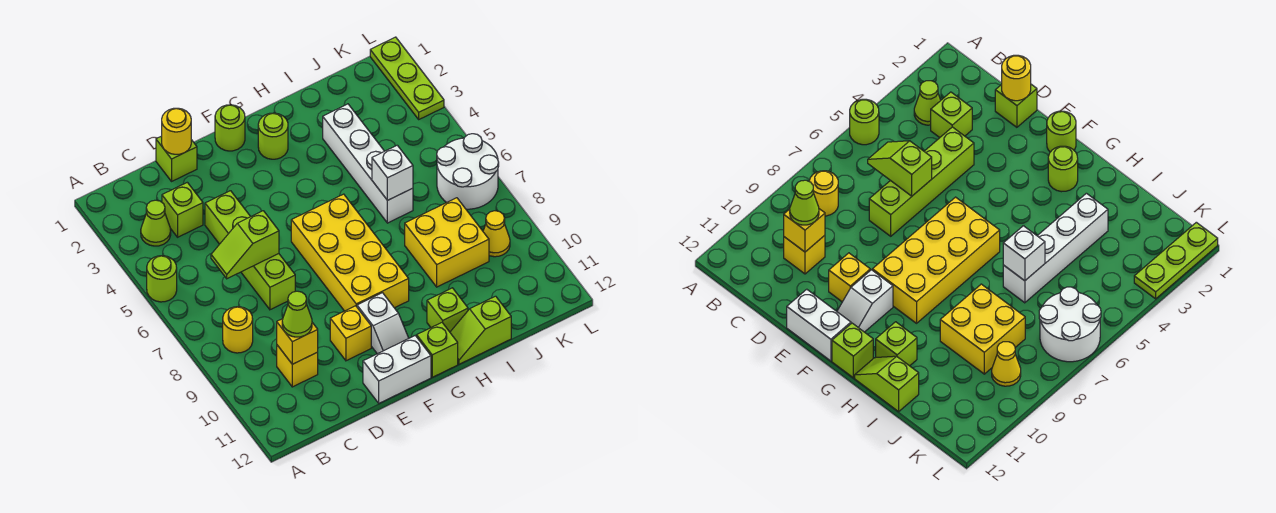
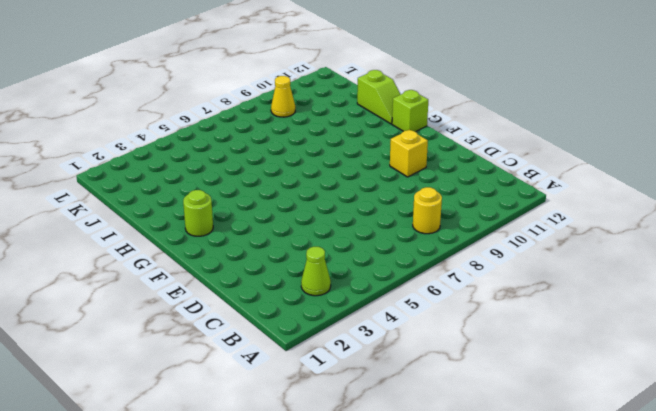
none -> lime 1x1 round brick [147,256,177,302]
none -> lime 1x1 brick [162,182,203,237]
none -> yellow 1x1 brick [277,345,318,387]

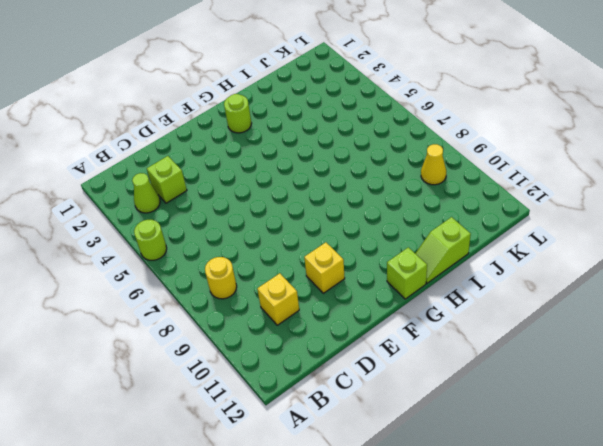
none -> lime 1x1 brick [156,136,197,181]
none -> lime 1x4 brick [205,191,295,310]
none -> white 1x2 brick [363,336,431,403]

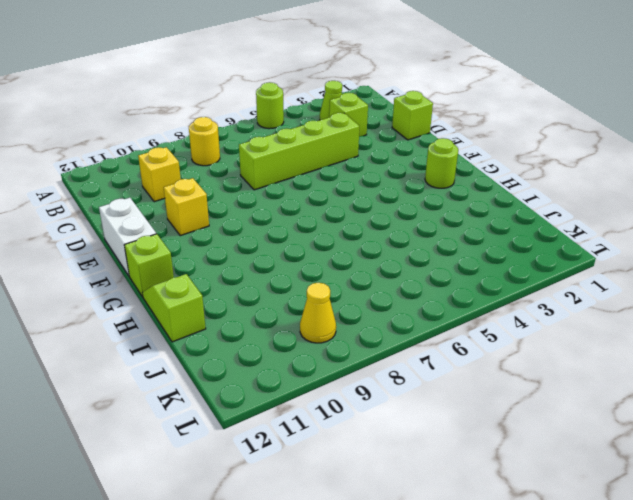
none -> lime 1x1 round brick [215,105,245,151]
none -> yellow 2x4 brick [291,194,409,311]
none -> white 1x2 slope [357,293,409,354]

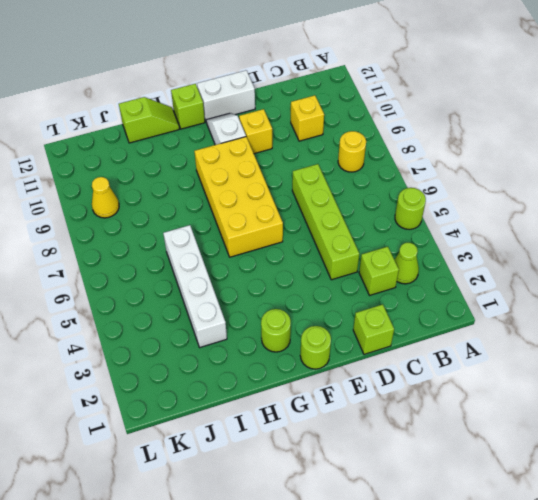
none -> lime 1x1 brick [427,288,468,332]
none -> yellow 2x2 brick [405,198,489,287]
none -> white 2x2 round brick [437,134,499,209]

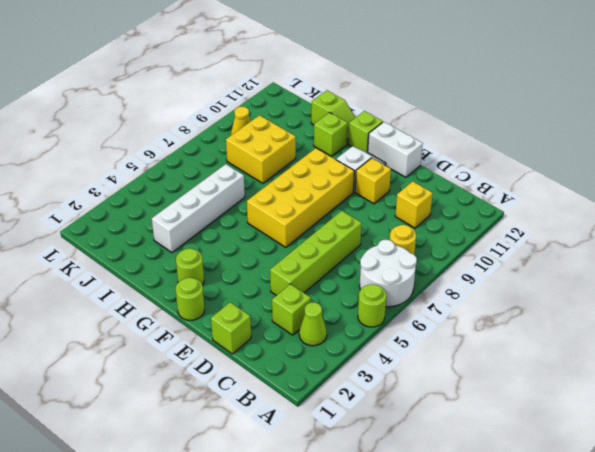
white 2x2 round brick [360,240,417,307] -> white 2x2 round brick moved to [437,134,499,209]
none -> lime 1x3 plate [370,37,444,119]
none -> lime 1x2 slope [211,211,279,279]
none -> yellow 1x1 brick [277,319,318,364]

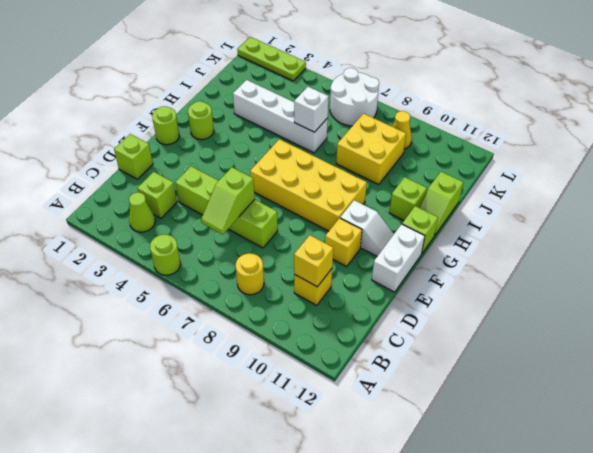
none -> yellow 1x1 round brick [162,108,191,154]
none -> lime 1x1 cone [282,291,312,337]

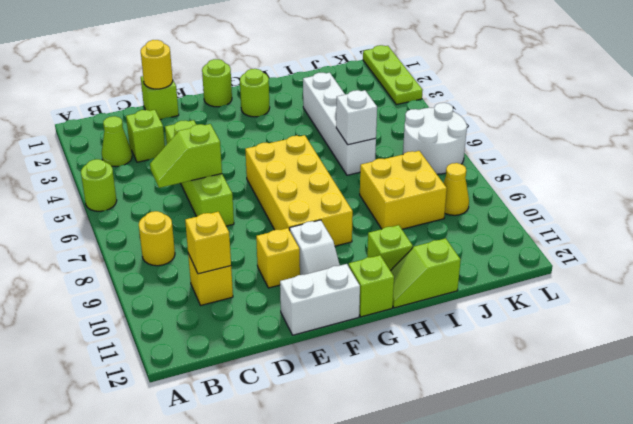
none -> lime 1x1 cone [282,291,312,337]

